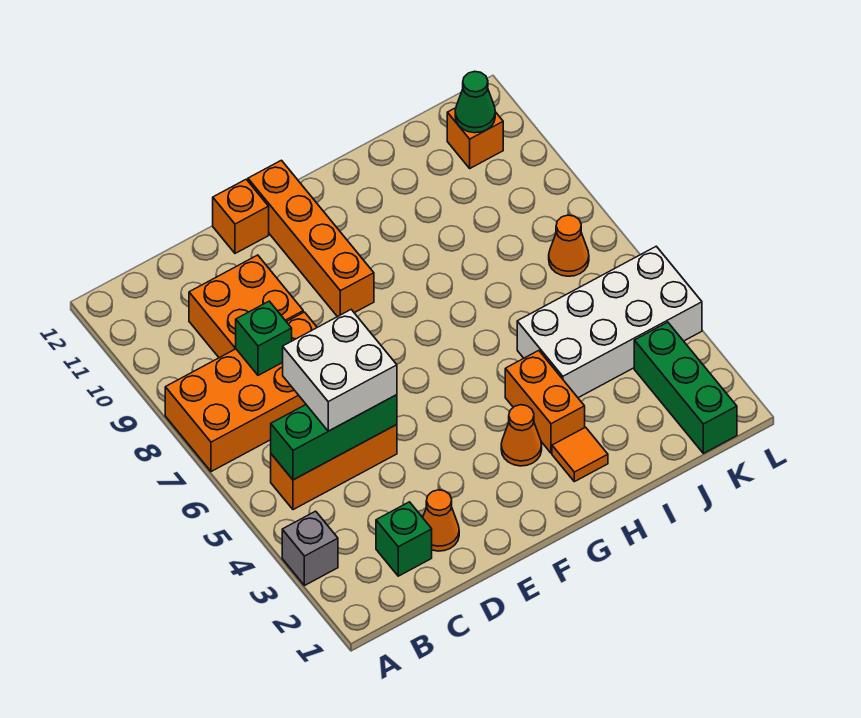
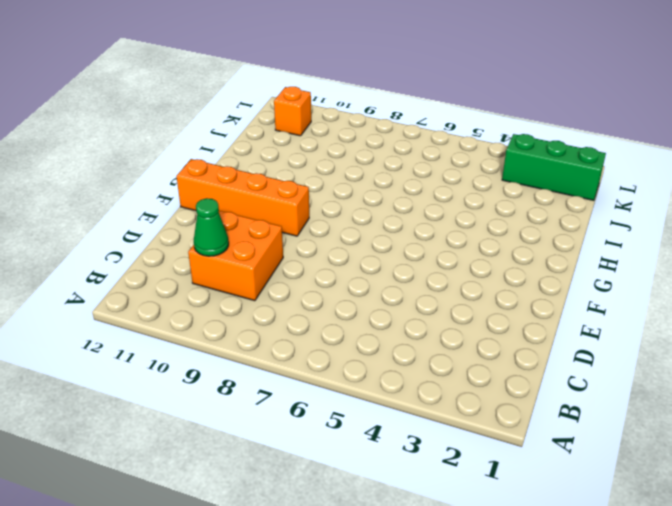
green 1x1 cone [194,198,229,256] -> green 1x1 cone moved to [455,71,495,133]
none -> grey 1x1 brick [282,511,338,586]
none -> orange 2x4 brick [165,312,317,472]
none -> orange 1x3 brick [271,425,397,510]

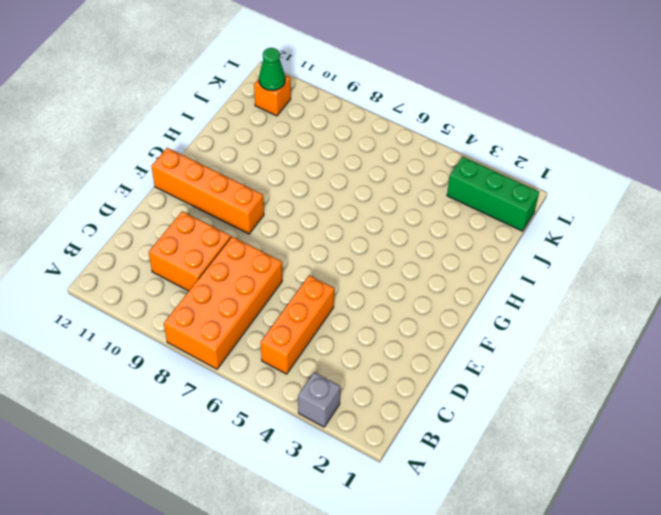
none -> green 1x1 brick [376,502,432,576]
none -> orange 1x1 cone [423,490,459,551]
none -> orange 1x1 brick [213,179,269,253]

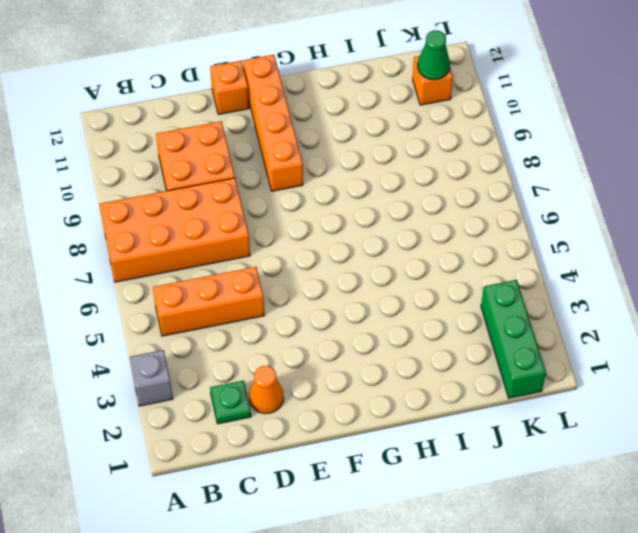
green 1x1 plate [210,381,251,424] -> green 1x1 brick [376,502,432,576]
none -> orange 1x1 cone [501,405,542,466]
none -> orange 1x1 tile [552,427,608,482]
none -> orange 1x2 brick [505,351,585,453]

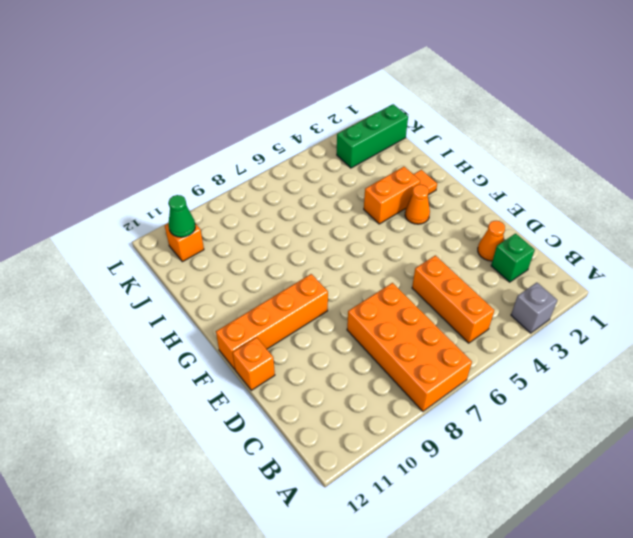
none -> orange 2x2 brick [189,255,303,358]
none -> white 2x4 brick [517,246,702,398]
none -> orange 1x1 cone [549,215,589,276]

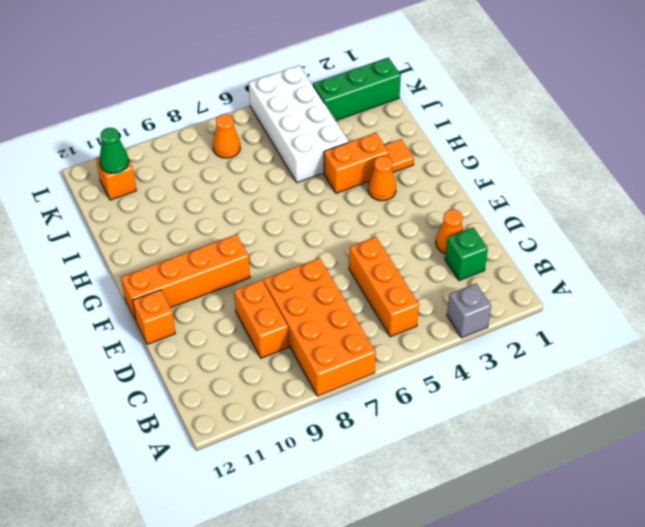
orange 1x2 brick [234,280,289,358] -> orange 2x2 brick [189,255,303,358]
none -> green 1x3 brick [271,395,397,480]
none -> green 1x1 brick [236,301,292,375]
none -> white 2x2 brick [283,310,397,431]

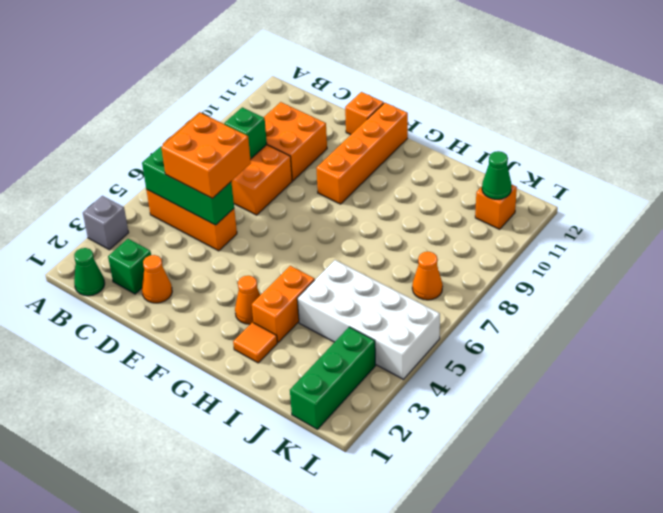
green 1x1 cone [74,248,105,296] -> none
orange 2x2 brick [161,113,251,198] -> white 2x2 brick [283,310,397,431]

